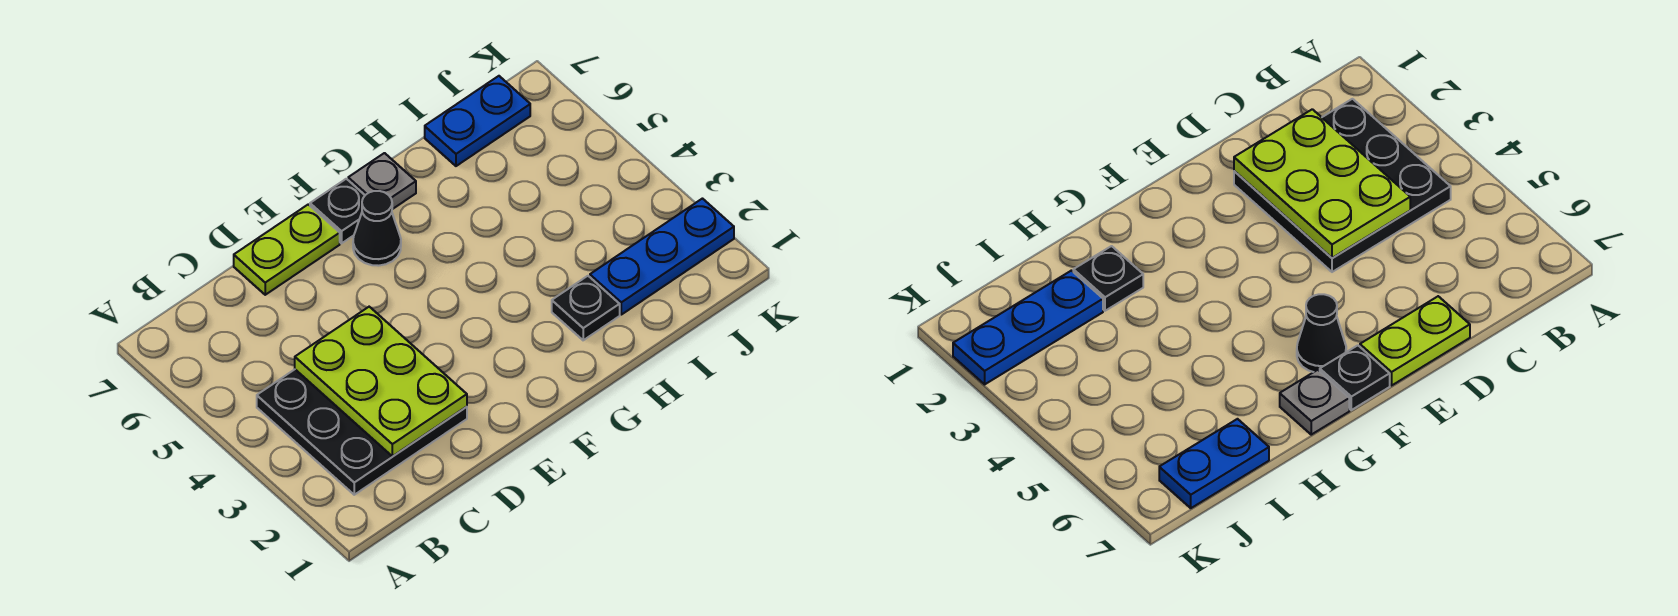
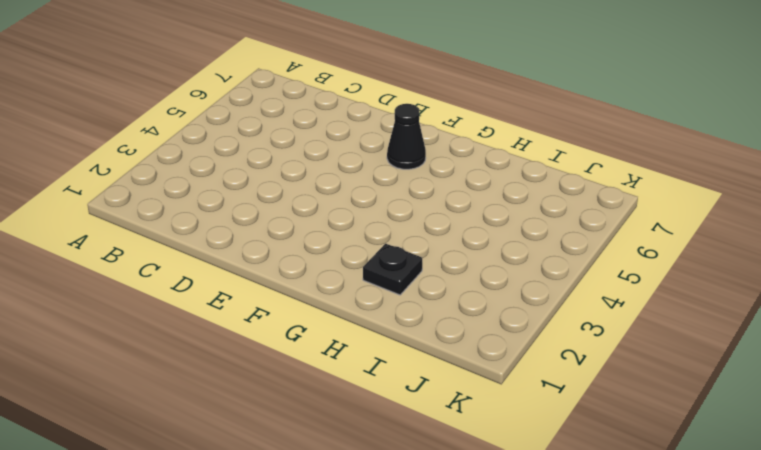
none -> black 3x3 plate [257,370,467,495]
none -> lime 1x2 plate [234,205,340,295]

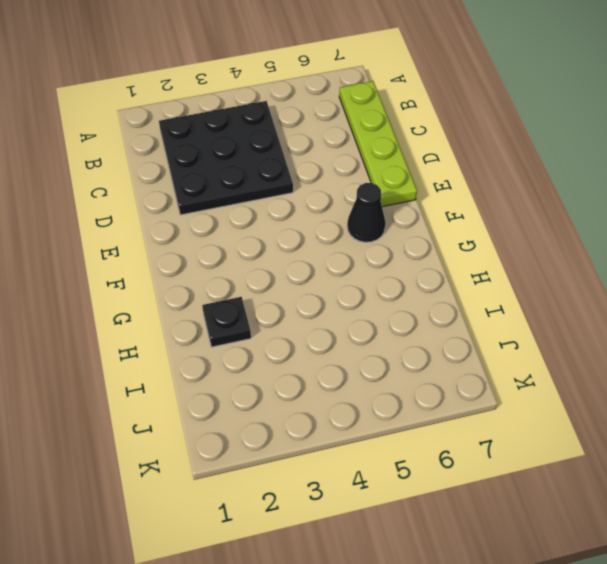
lime 1x4 plate [339,81,417,207] -> lime 1x2 plate [234,205,340,295]
none -> black 1x1 plate [310,179,365,243]
none -> grey 1x1 plate [348,153,416,209]

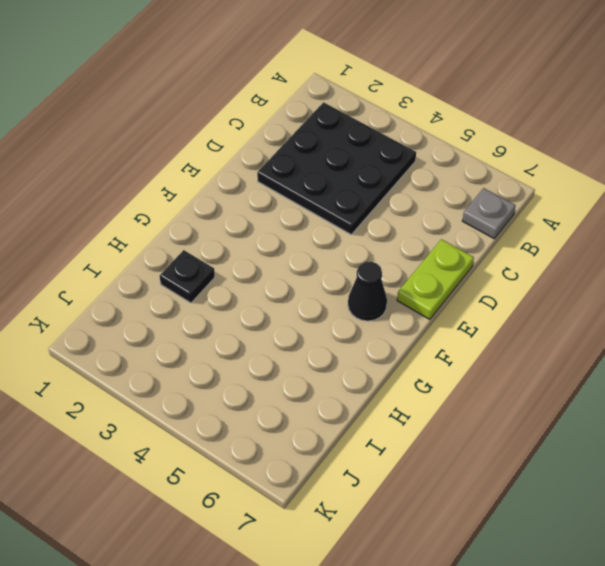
grey 1x1 plate [462,188,516,238] -> grey 1x1 plate moved to [348,153,416,209]
none -> black 1x1 plate [310,179,365,243]
none -> blue 1x3 plate [590,199,734,315]

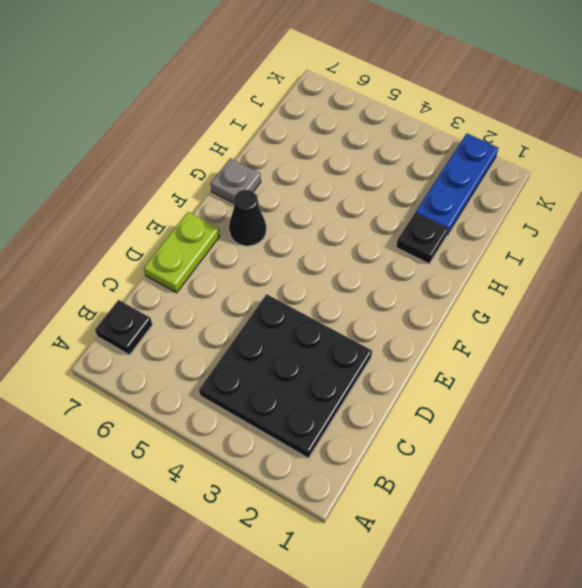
black 1x1 plate [95,300,152,355] -> black 1x1 plate moved to [310,179,365,243]
none -> blue 1x2 plate [425,76,530,166]
none -> lime 2x3 plate [295,307,467,456]

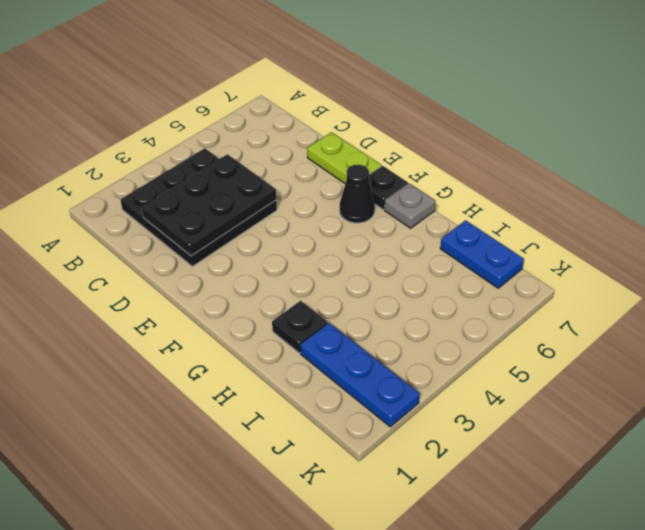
black 2x3 plate [142,154,276,256] -> lime 2x3 plate [295,307,467,456]

